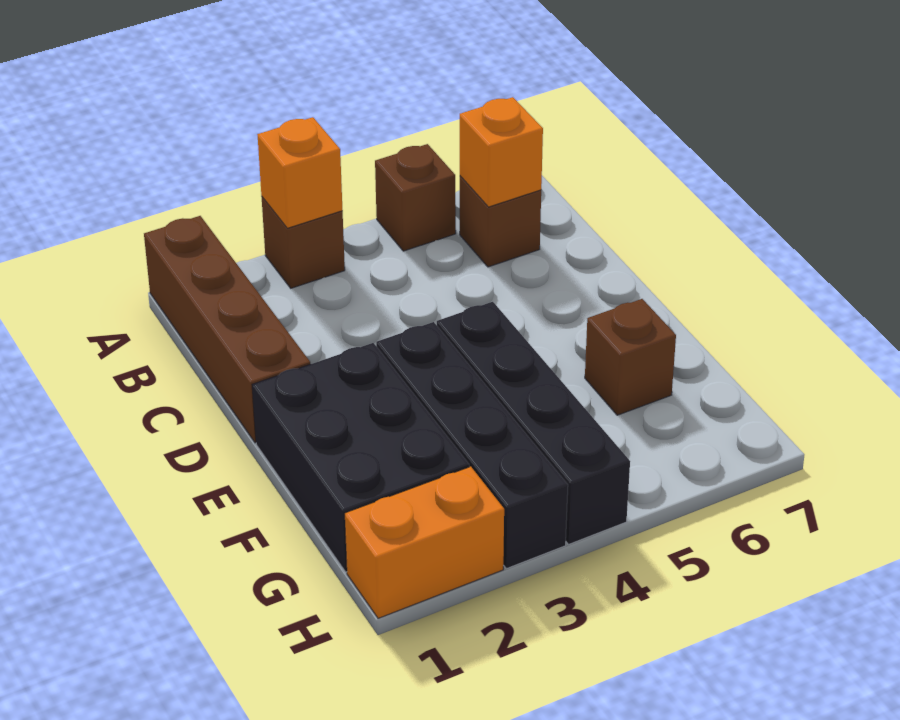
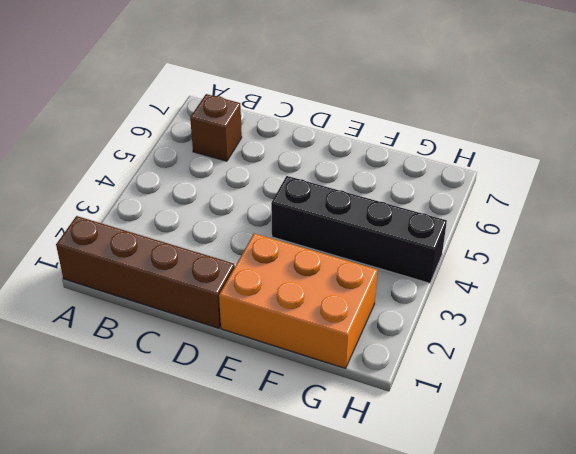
orange 2x3 brick [219,233,377,368] -> black 2x3 brick [252,343,469,572]
none -> brown 1x1 brick [262,197,345,288]
none -> brown 1x1 brick [375,144,456,251]

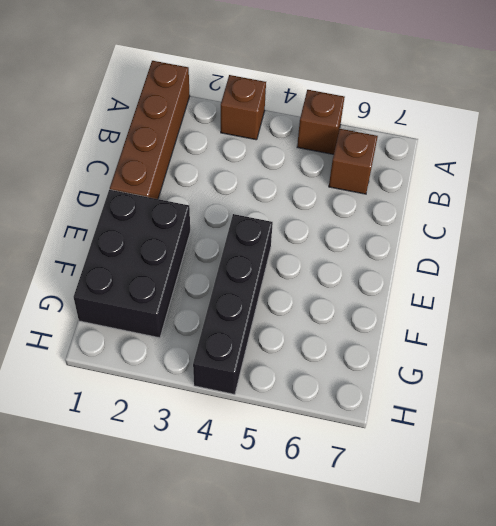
none -> black 1x4 brick [376,322,568,569]
none -> brown 1x1 brick [585,299,676,415]

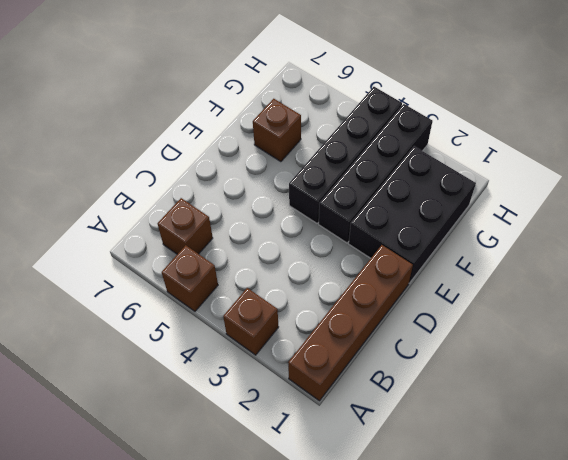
none -> orange 1x2 brick [345,467,504,618]
none -> orange 1x1 brick [257,117,343,228]

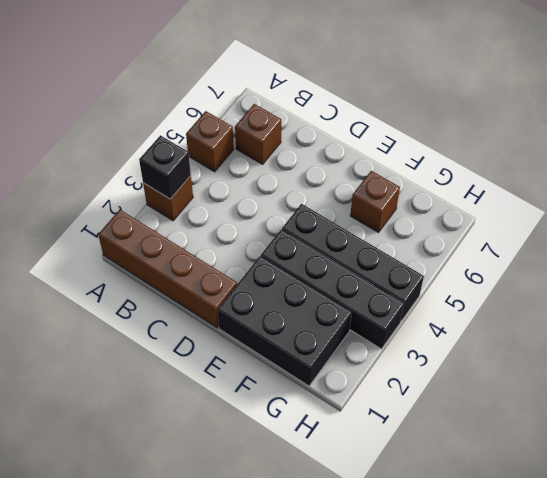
black 1x1 brick [139,135,191,199] -> orange 1x1 brick [257,117,343,228]
none -> orange 1x2 brick [345,467,504,618]
none -> orange 1x1 brick [460,97,543,207]

